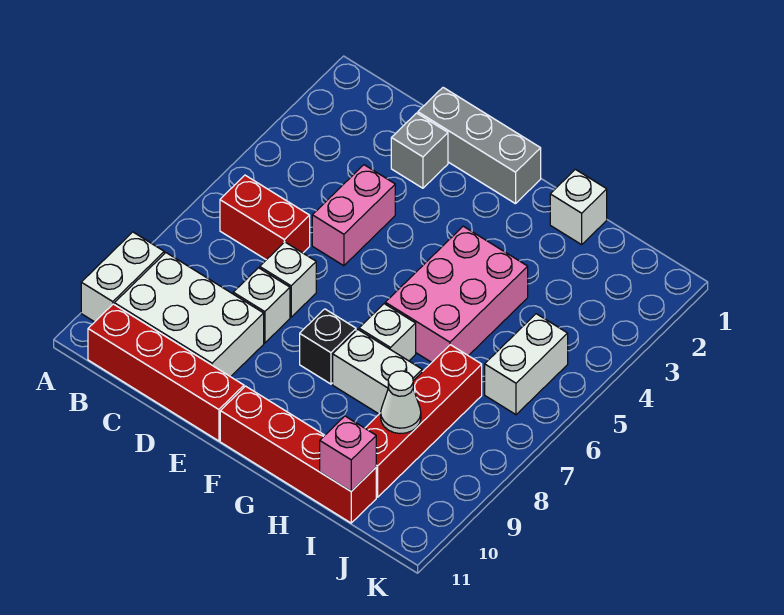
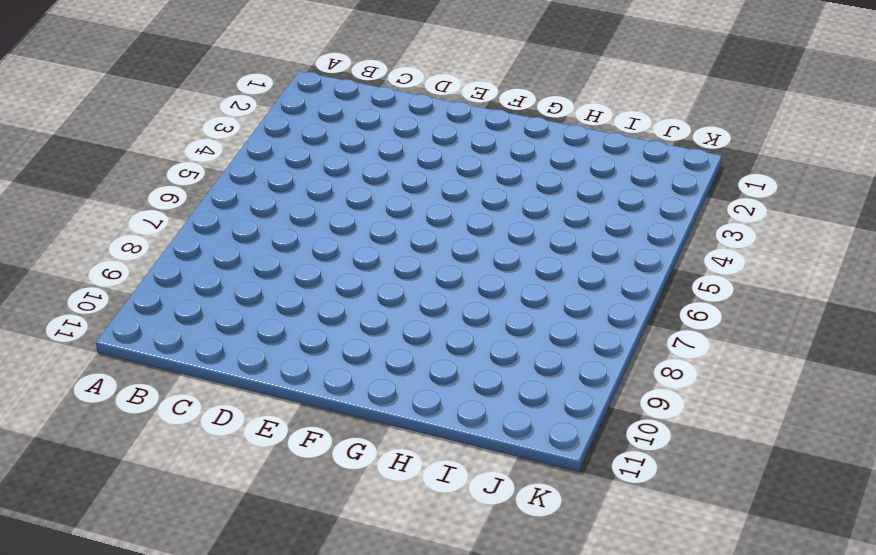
none -> white 1x2 brick [81,232,164,322]
none -> red 1x2 brick [220,175,310,260]
none -> white 2x3 brick [114,253,264,377]

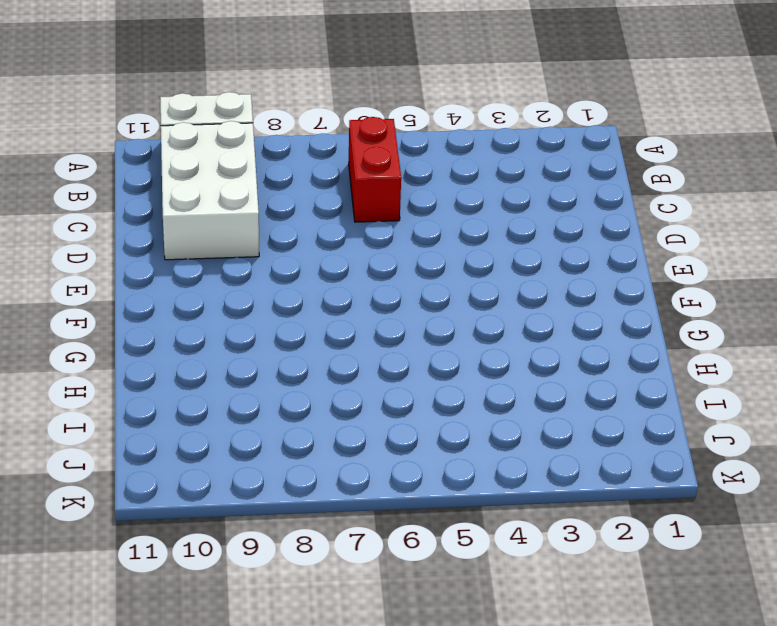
none -> red 1x4 brick [88,304,244,441]
none -> grey 1x3 brick [418,88,541,204]
none -> grey 1x1 brick [391,113,448,188]

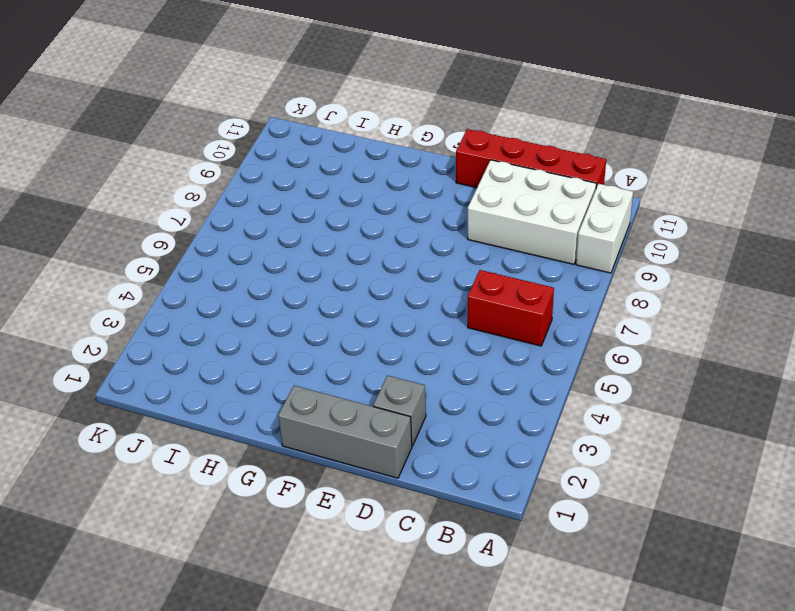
none -> pink 1x2 brick [312,165,395,266]
none -> white 1x1 brick [260,242,316,317]
none -> white 1x1 brick [233,268,290,343]

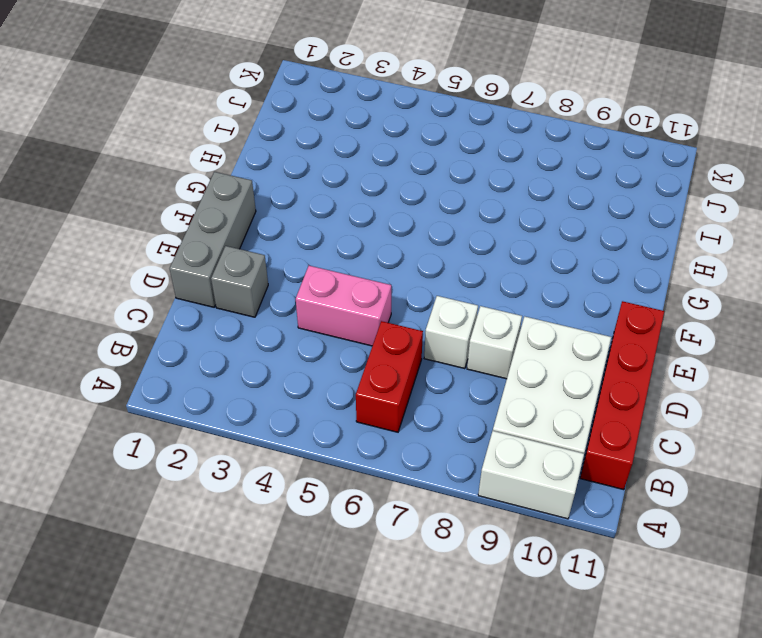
none -> black 1x1 brick [300,309,356,384]
none -> red 1x4 brick [220,386,376,523]
none -> pink 2x3 brick [385,226,528,362]

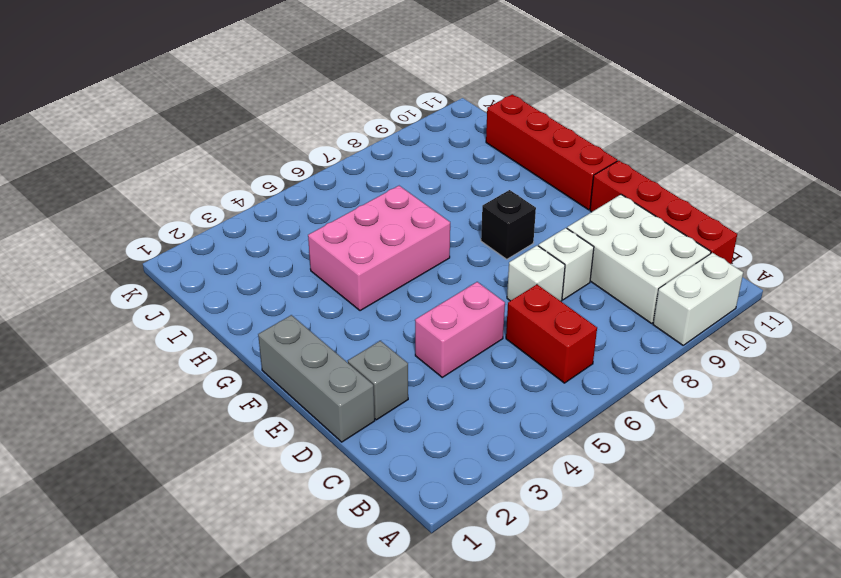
none -> white 1x1 brick [359,304,416,361]
none -> white 1x2 brick [333,329,422,414]
none -> white 1x1 brick [550,169,607,245]

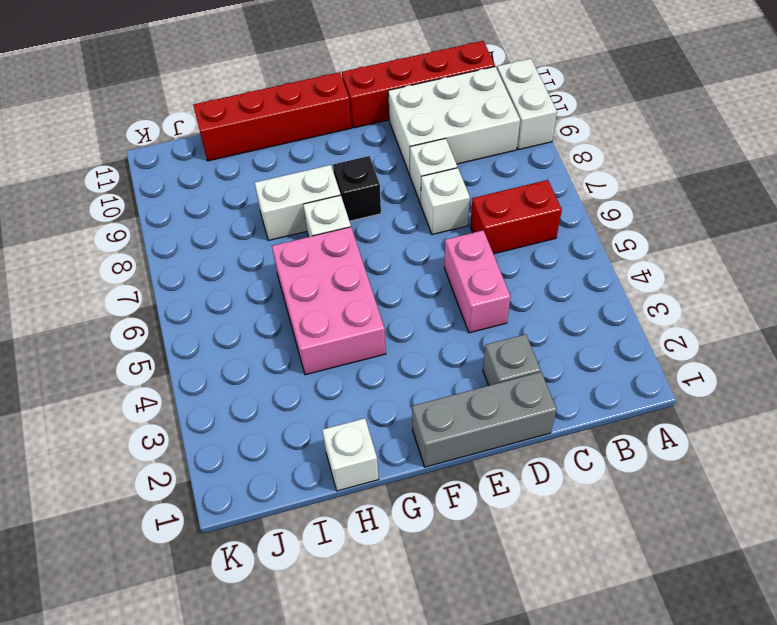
none -> red 1x4 brick [365,345,482,497]
none -> white 1x2 brick [485,314,568,415]
none -> white 1x1 cone [381,371,421,433]

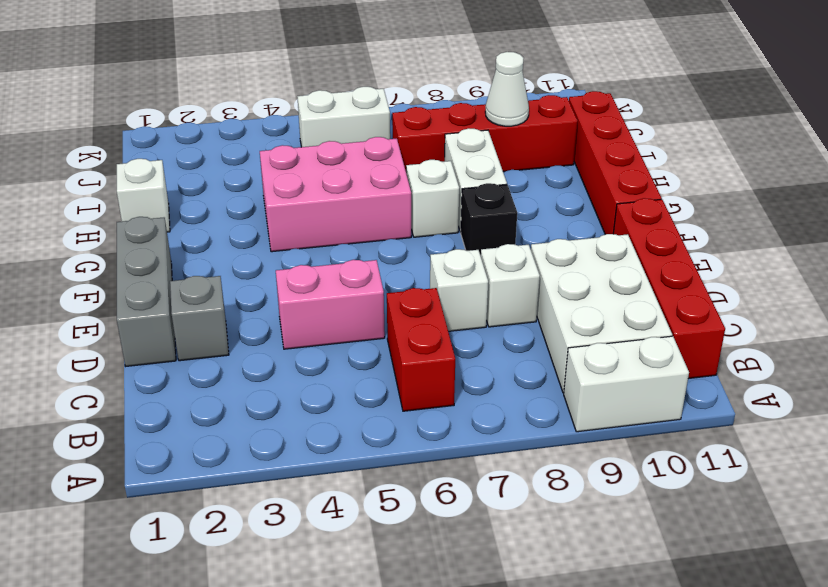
none -> pink 1x1 brick [320,416,376,491]

